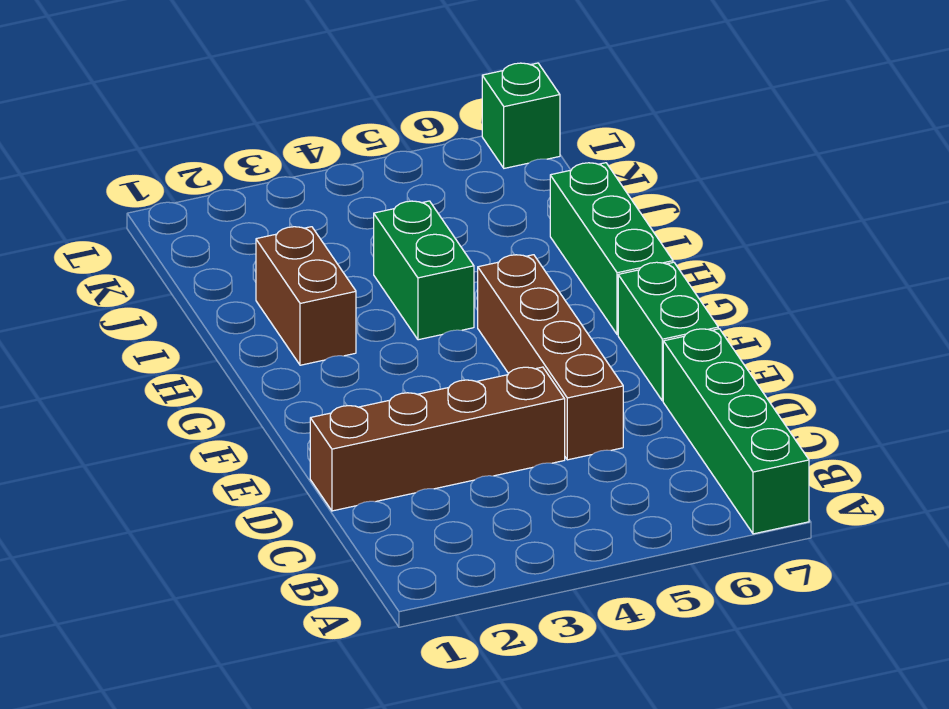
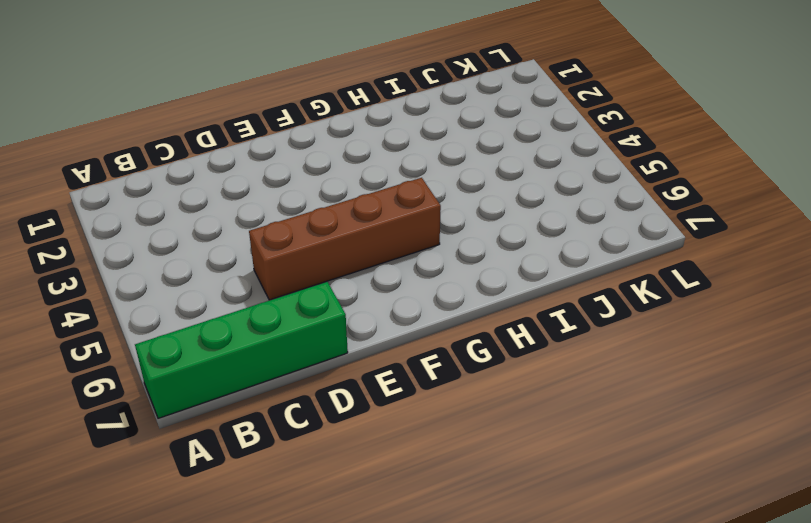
none -> brown 1x4 brick [310,367,565,511]
none -> green 1x2 brick [618,262,718,401]

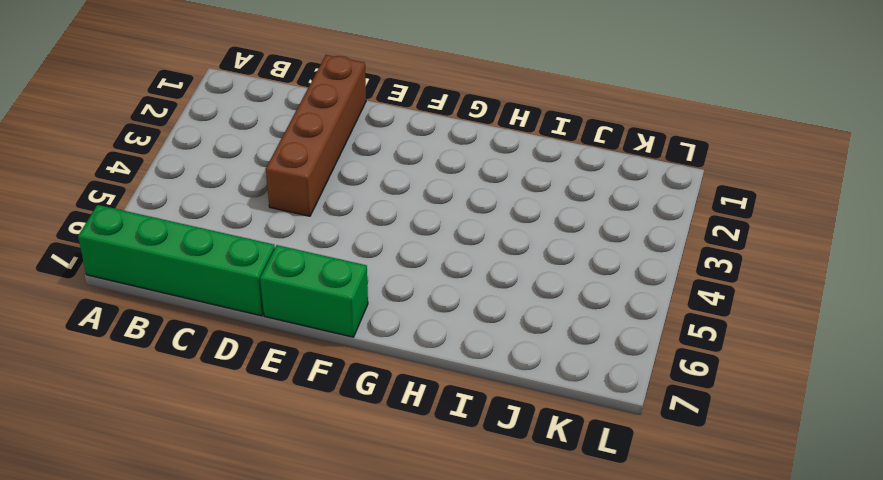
none -> brown 1x4 brick [478,255,623,460]
none -> green 1x3 brick [550,163,673,335]

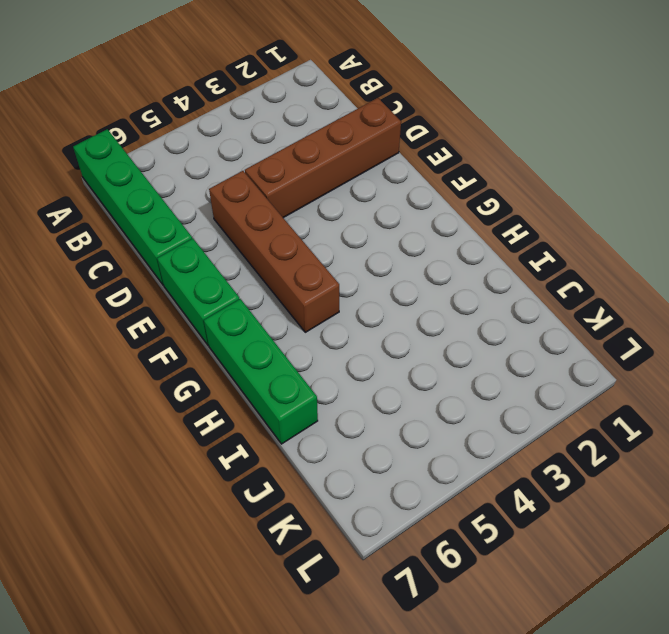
none -> brown 1x2 brick [256,227,356,365]
none -> green 1x2 brick [374,201,474,340]

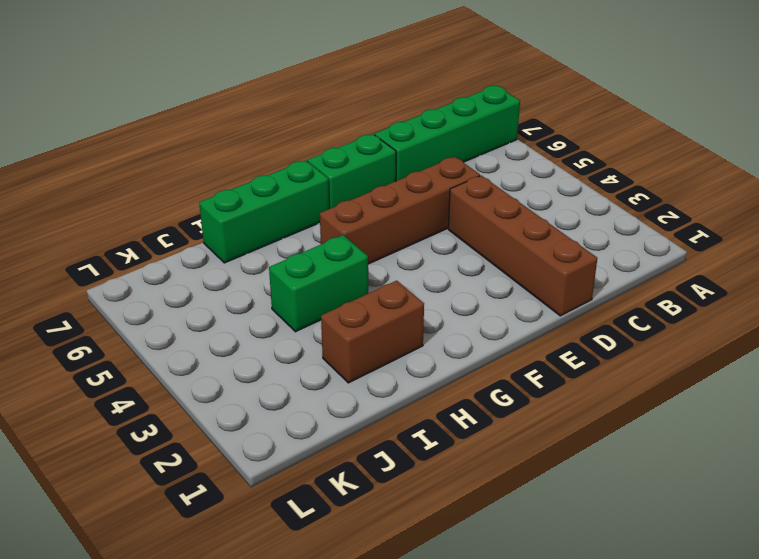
none -> green 1x1 brick [482,63,560,168]

